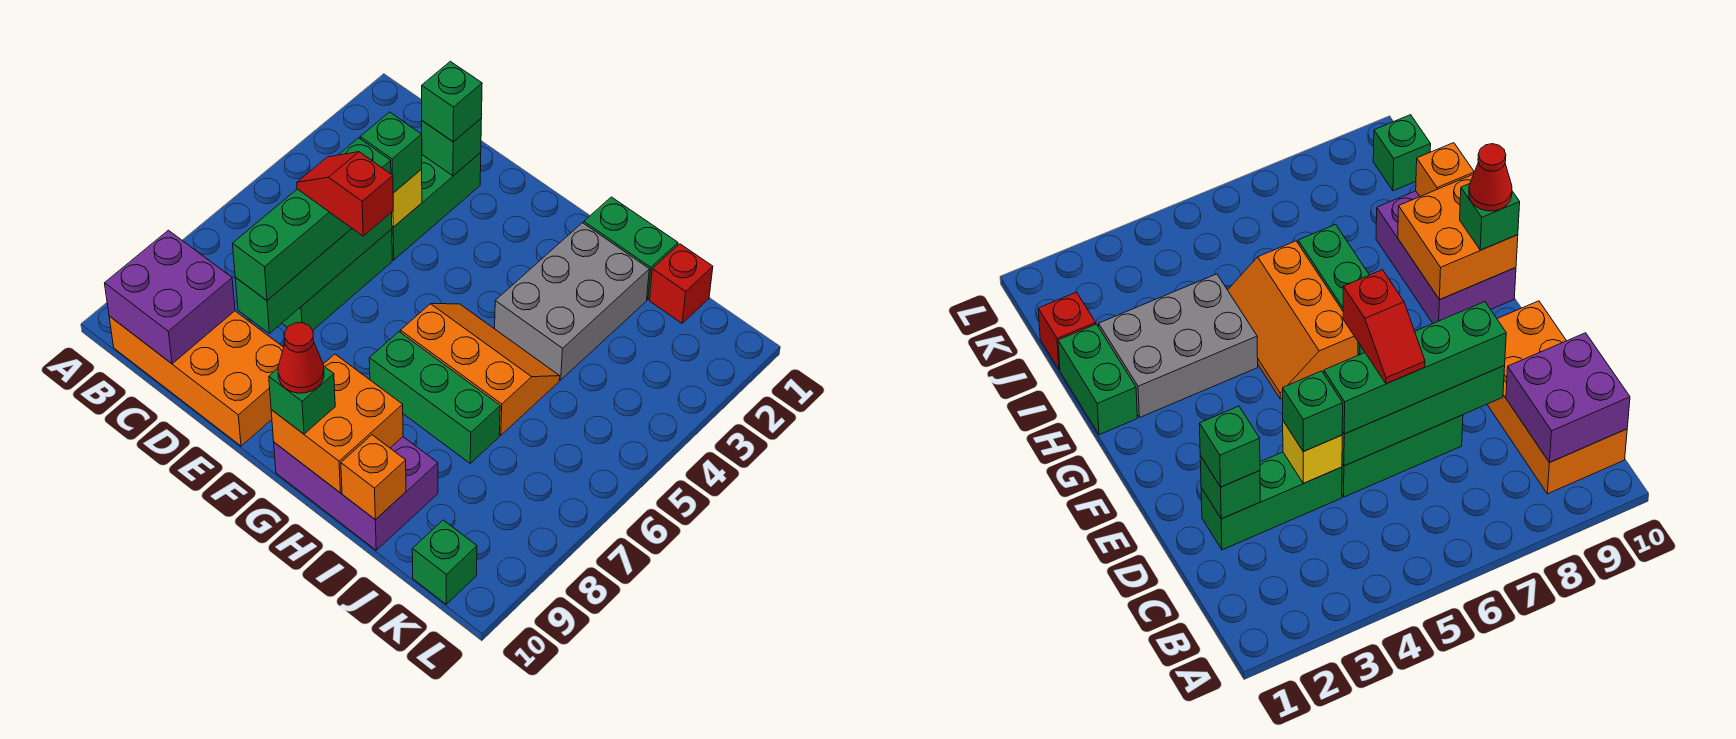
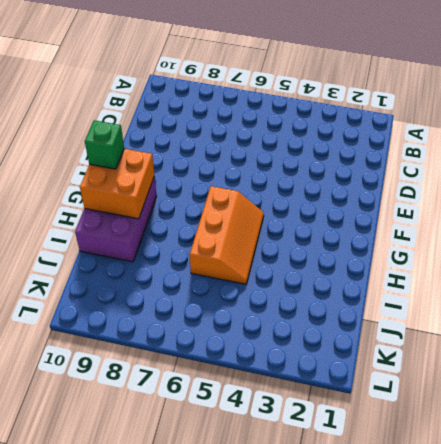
none -> orange 2x4 brick [109,311,284,446]
none -> green 1x3 brick [392,152,481,260]
none -> green 1x3 brick [282,229,392,330]

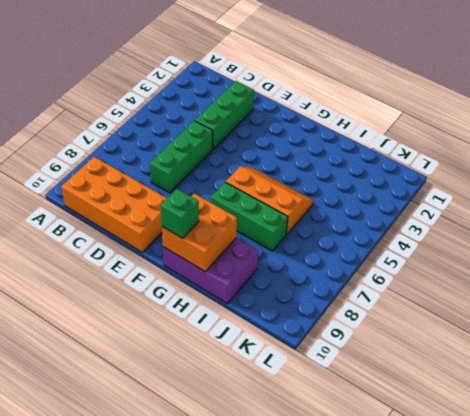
none -> green 1x2 brick [584,197,678,300]
none -> grey 2x3 brick [495,223,649,380]
none -> red 1x1 brick [650,244,713,323]

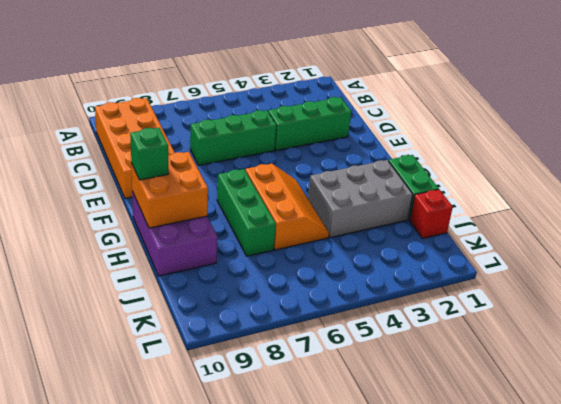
none -> green 1x1 brick [412,520,477,604]
none -> purple 2x2 brick [105,230,235,364]
none -> green 1x1 brick [422,118,482,176]

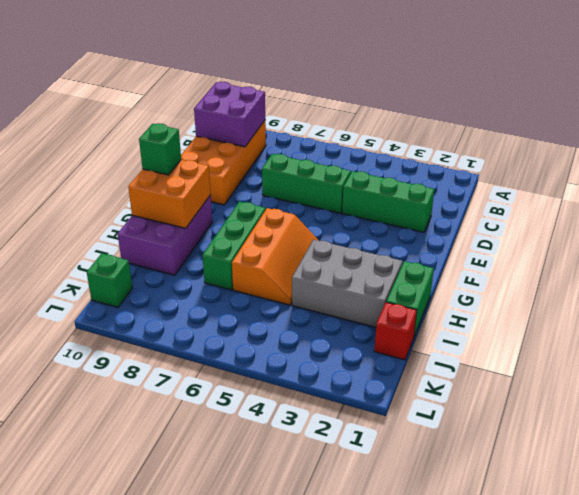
none -> green 1x1 brick [422,118,482,176]
none -> yellow 1x1 brick [392,169,422,227]
none -> green 1x4 brick [235,212,392,334]

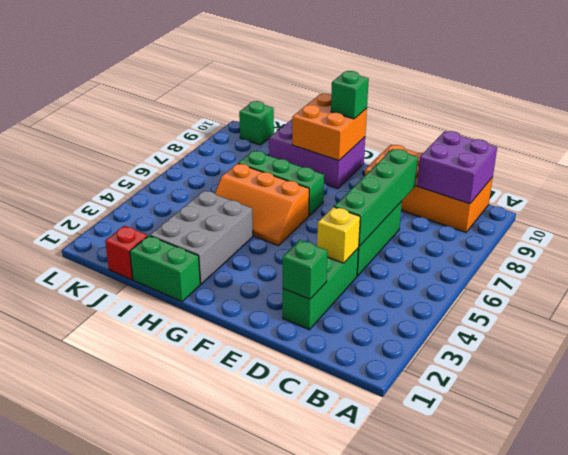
none -> orange 1x1 brick [341,435,406,520]
none -> green 1x1 brick [422,61,482,142]
none -> green 1x1 brick [360,112,422,193]

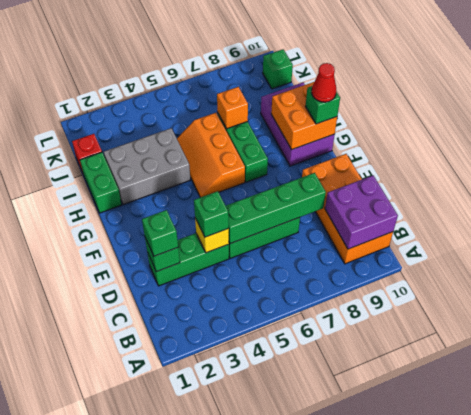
orange 1x1 brick [217,87,248,129] -> orange 1x1 brick moved to [341,435,406,520]
none -> green 1x4 brick [232,138,391,300]
none -> red 1x2 slope [297,152,393,236]

